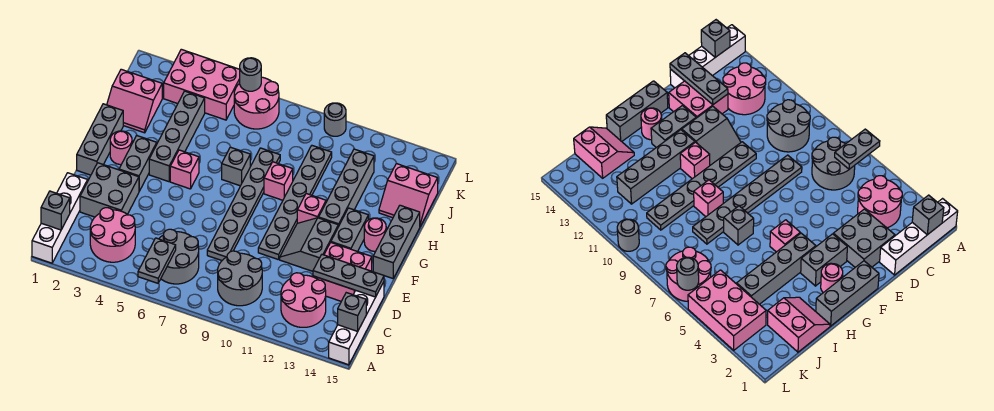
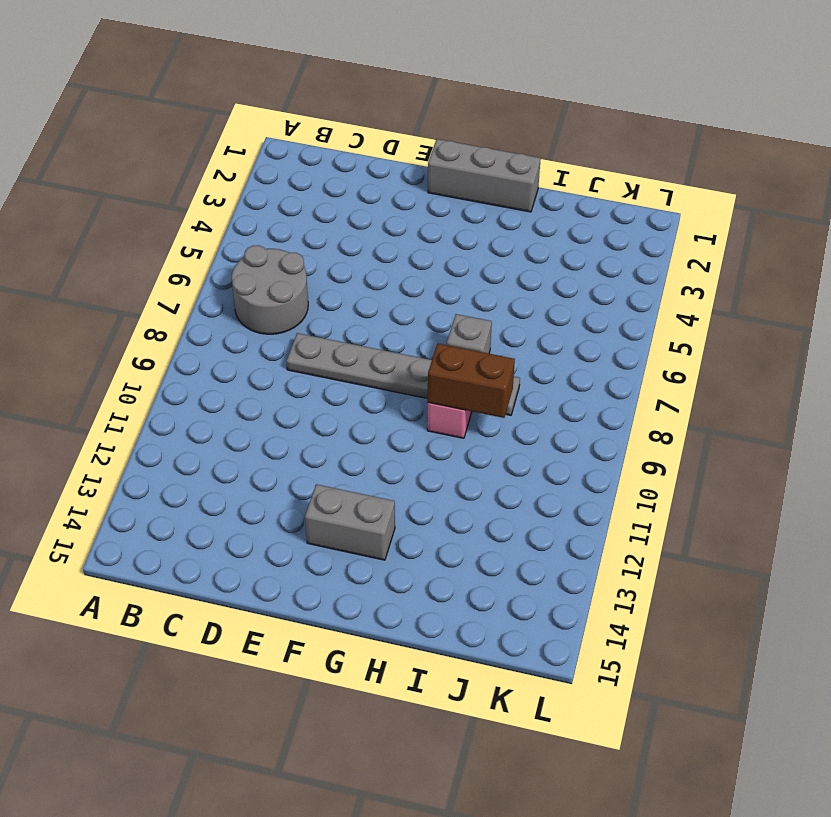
brown 1x2 brick [428,344,515,418] -> none
none -> white 1x4 brick [32,173,88,263]
none -> white 1x4 brick [329,282,384,365]
none -> pink 2x2 round brick [90,208,135,262]
none -> grey 2x2 round brick [218,251,262,306]

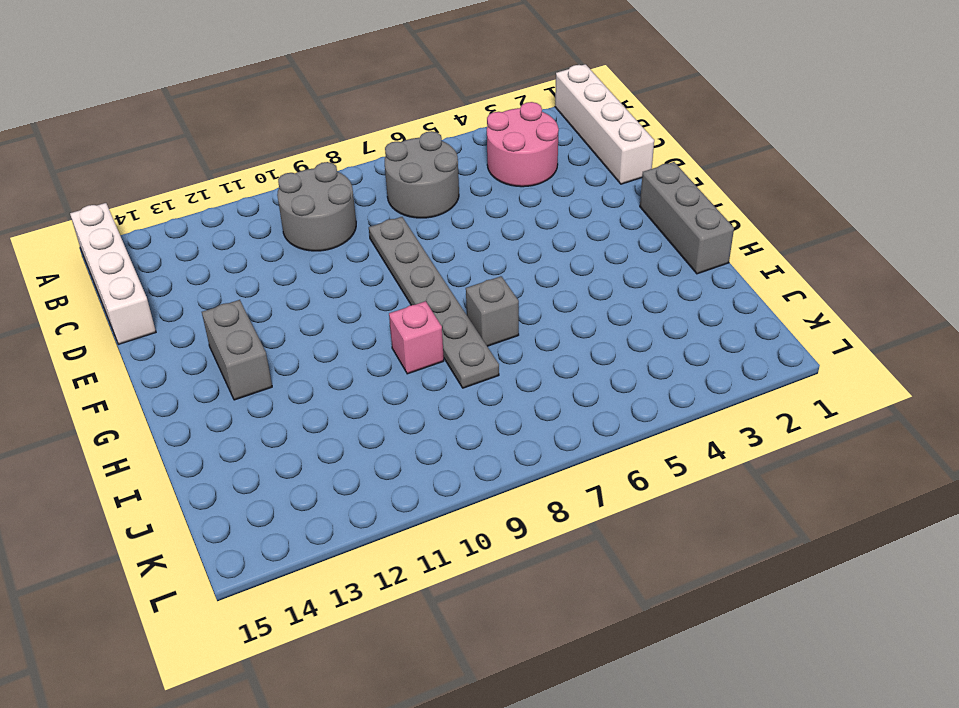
none -> pink 2x2 round brick [281,273,326,327]
none -> grey 2x2 brick [80,163,139,217]
none -> pink 2x2 brick [313,243,372,301]
none -> grey 1x6 plate [258,146,332,260]

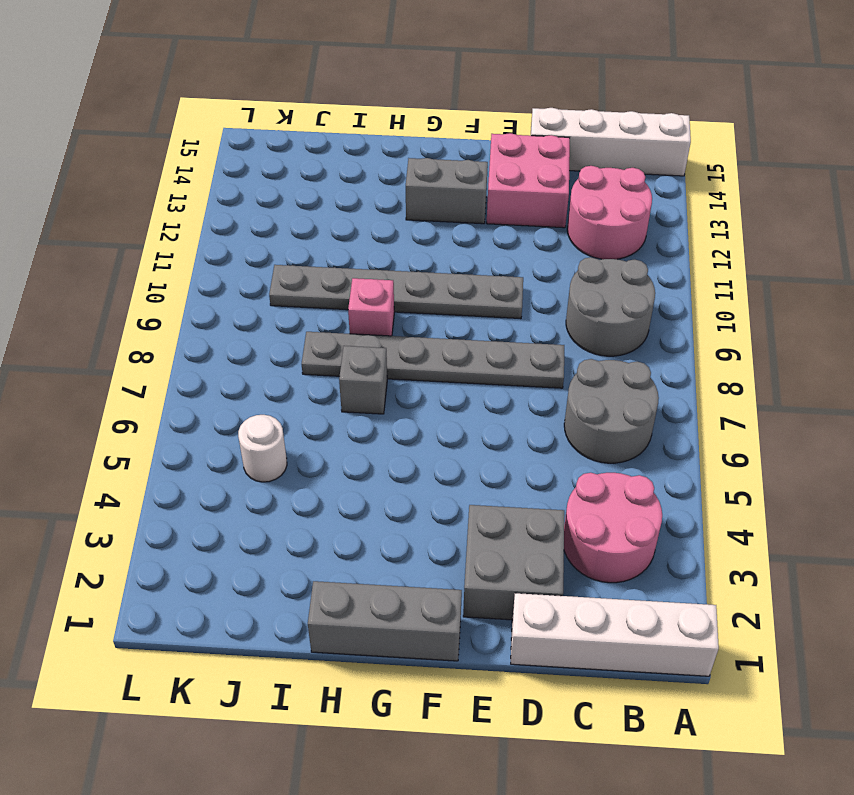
white 1x1 round brick [238,415,287,482] -> none
none -> grey 2x2 slope [280,218,338,271]
none -> grey 1x2 brick [119,136,157,191]
none -> grey 1x3 brick [373,205,420,278]
none -> pink 1x1 round brick [110,131,132,165]

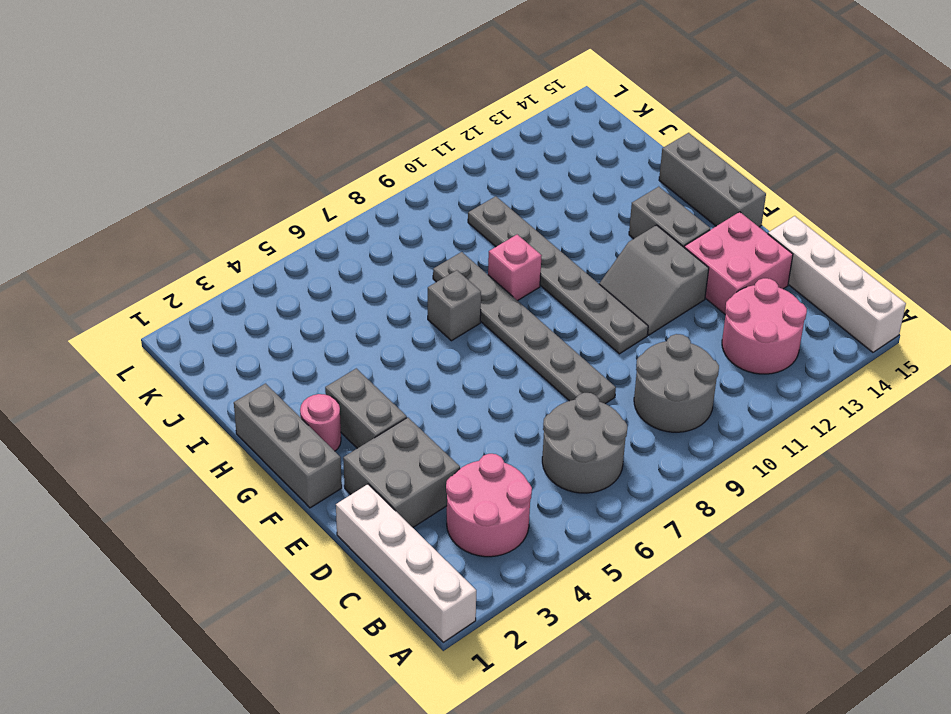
none -> grey 1x4 brick [149,91,205,182]
none -> pink 1x1 brick [170,150,199,189]
none -> pink 1x1 brick [297,194,326,223]
none -> grey 1x4 brick [319,149,374,227]

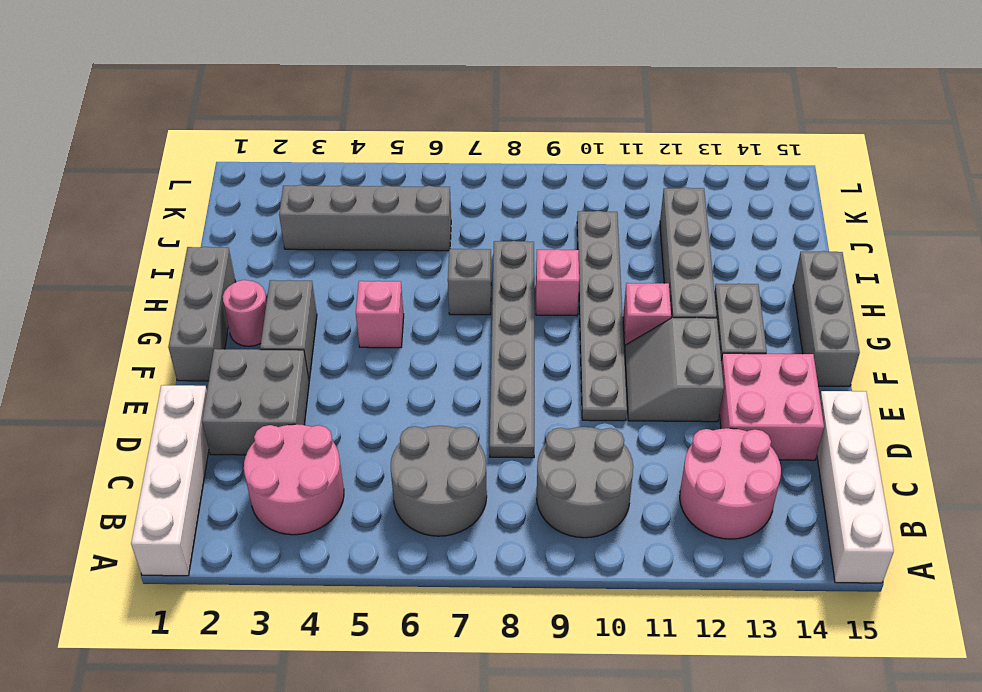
grey 1x4 brick [279,185,451,251] -> grey 1x4 brick turned to [149,91,205,182]
none -> pink 1x1 round brick [364,218,386,252]
none -> pink 2x2 slope [107,69,162,133]
none -> pink 2x2 slope [379,164,438,226]
none -> pink 2x3 brick [164,49,240,120]

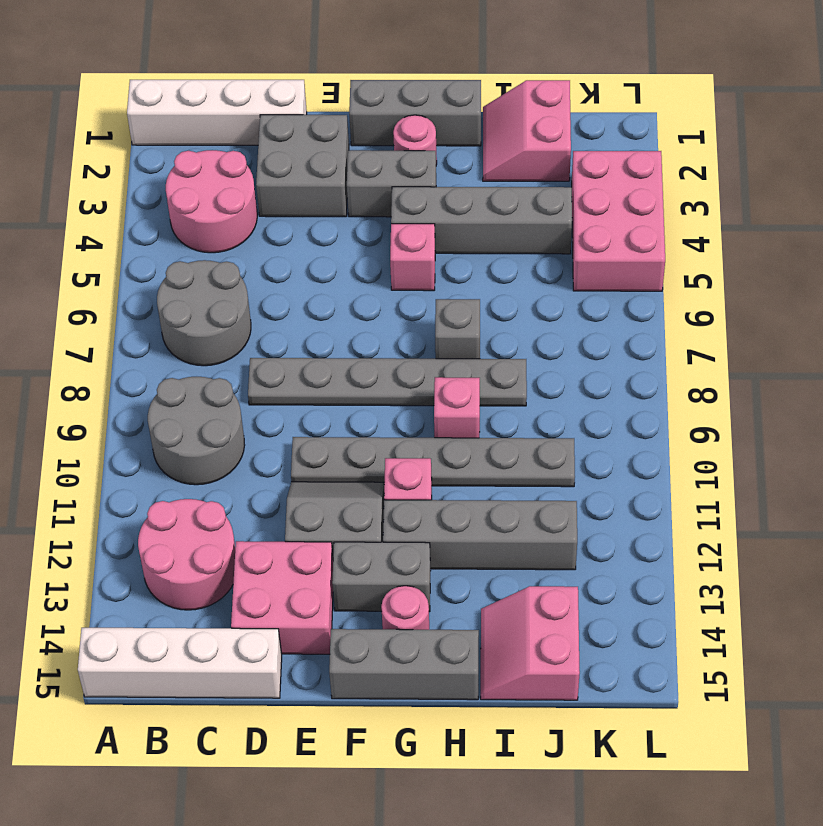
none -> pink 2x2 round brick [234,77,279,129]
none -> grey 1x1 round brick [324,103,346,136]
none -> grey 1x2 plate [138,238,176,283]
none -> grey 1x1 brick [41,191,70,230]

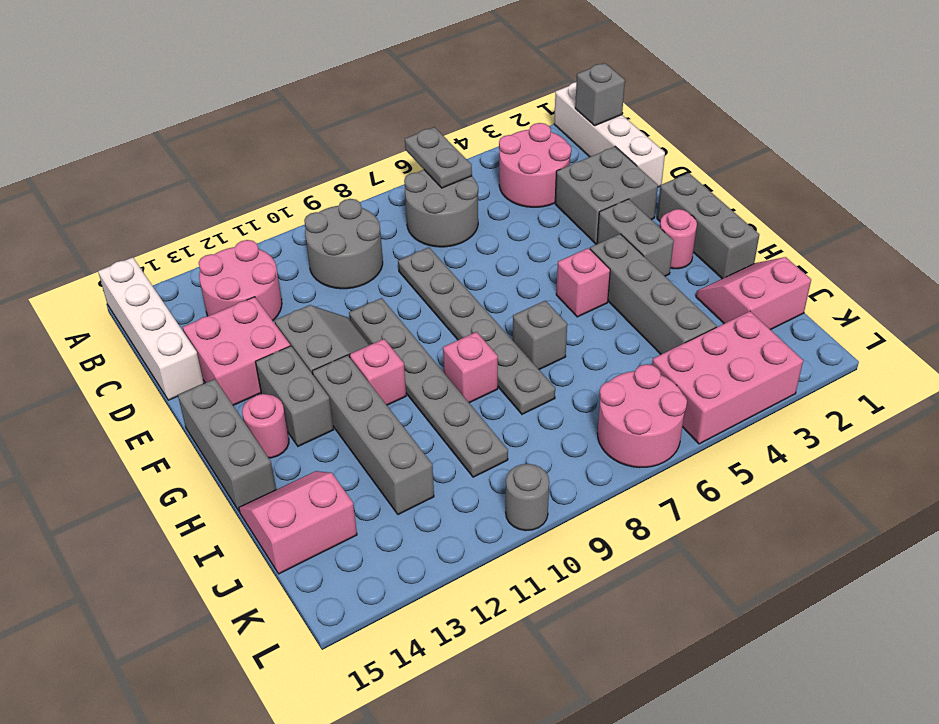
none -> grey 1x1 brick [338,293,366,332]
none -> grey 1x3 plate [313,255,384,297]
none -> grey 1x1 round brick [240,58,261,91]

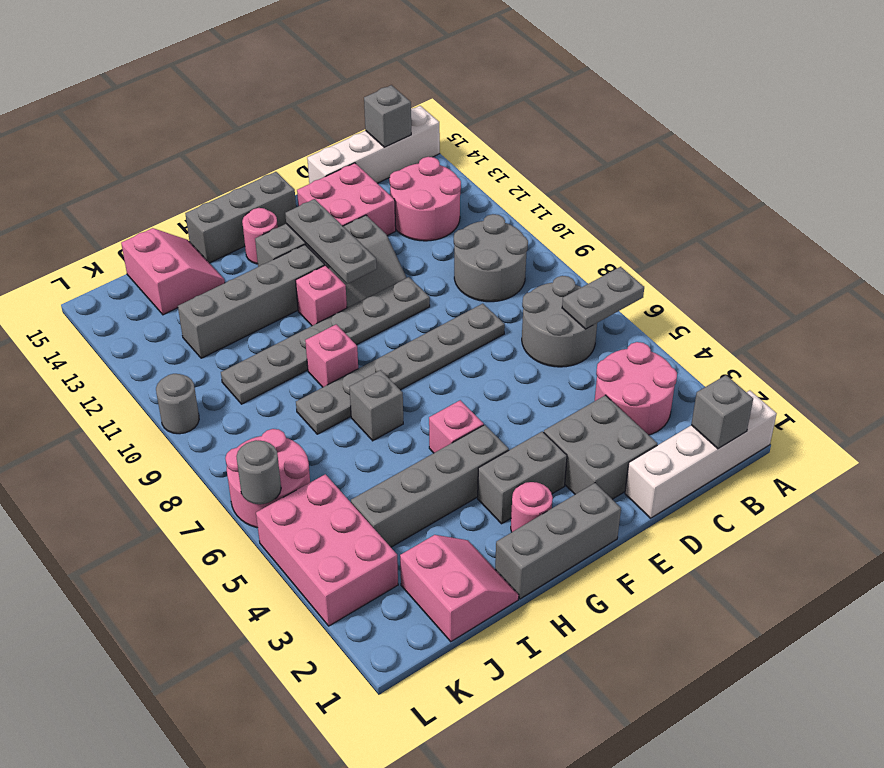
grey 1x3 plate [285,199,377,284] -> grey 1x3 plate moved to [313,255,384,297]

